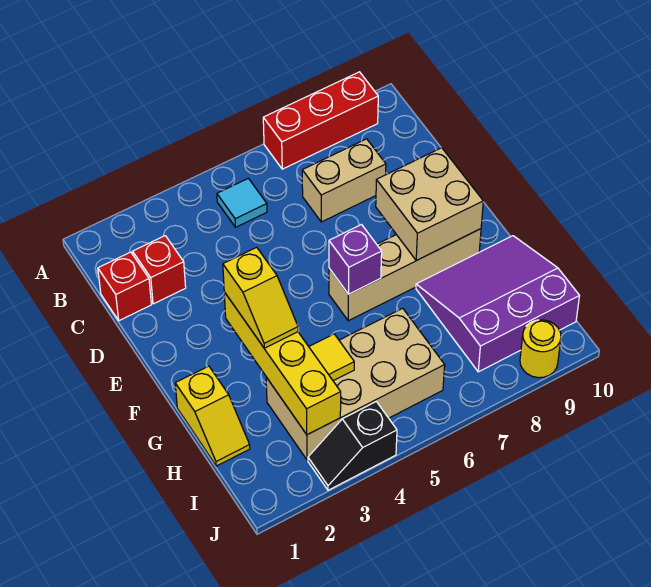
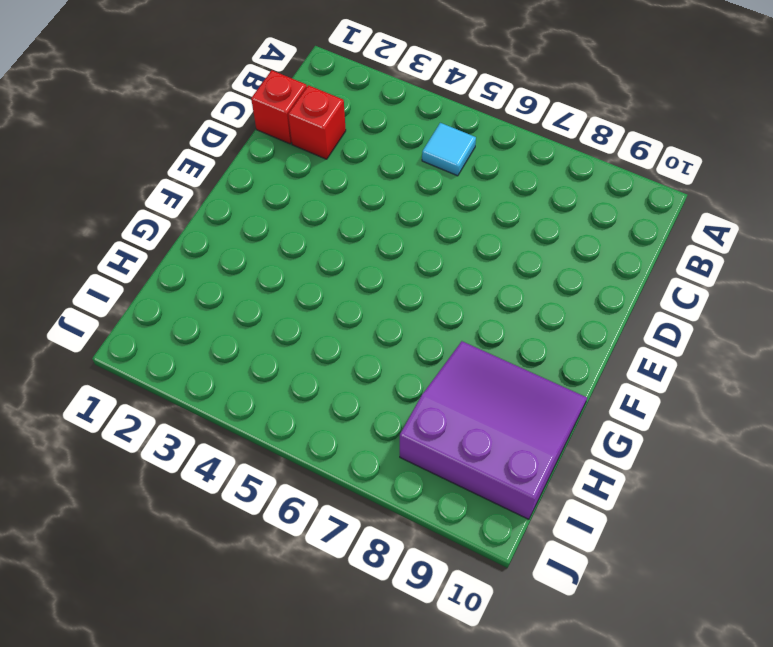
none -> red 1x3 brick [263,72,378,169]
none -> tan 1x2 brick [302,139,386,222]
none -> tan 1x4 brick [329,229,481,321]

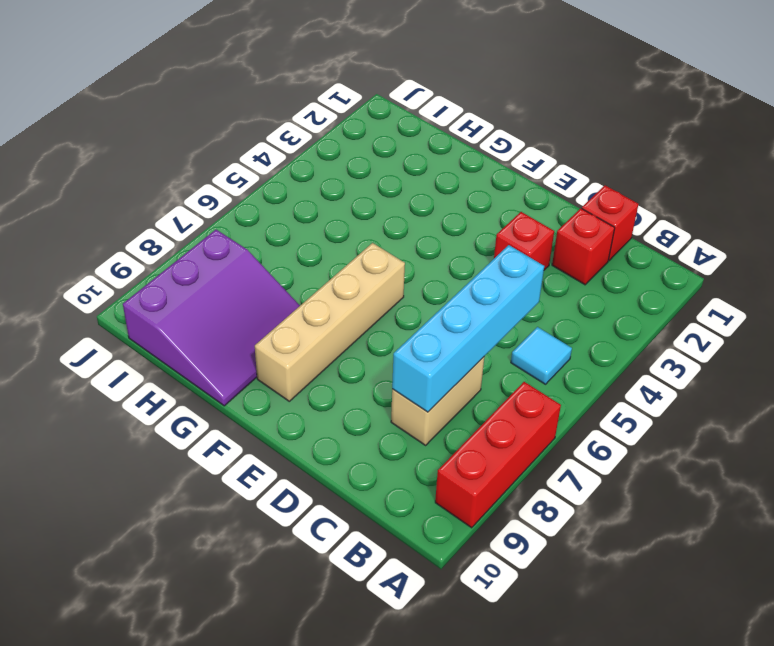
cyan 1x4 brick [392,245,544,412] -> none
red 1x1 brick [494,212,554,270] -> none
none -> yellow 1x2 slope [175,366,250,466]
none -> tan 2x4 brick [266,308,445,460]
none -> black 1x2 slope [308,402,397,490]

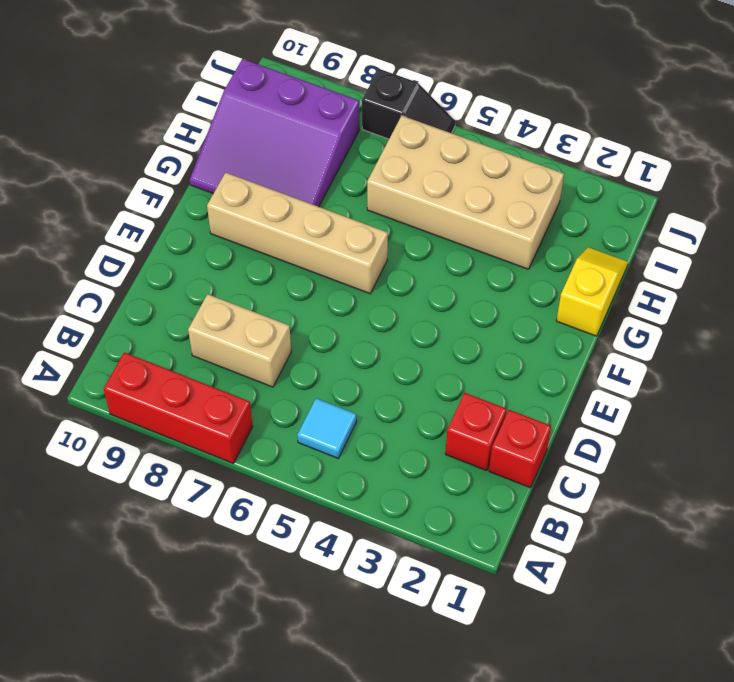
black 1x2 slope [362,69,455,139] -> black 1x2 slope moved to [308,402,397,490]
none -> yellow 1x1 round brick [520,320,561,378]
none -> tan 2x2 brick [376,148,483,261]
none -> yellow 1x4 brick [224,292,341,435]

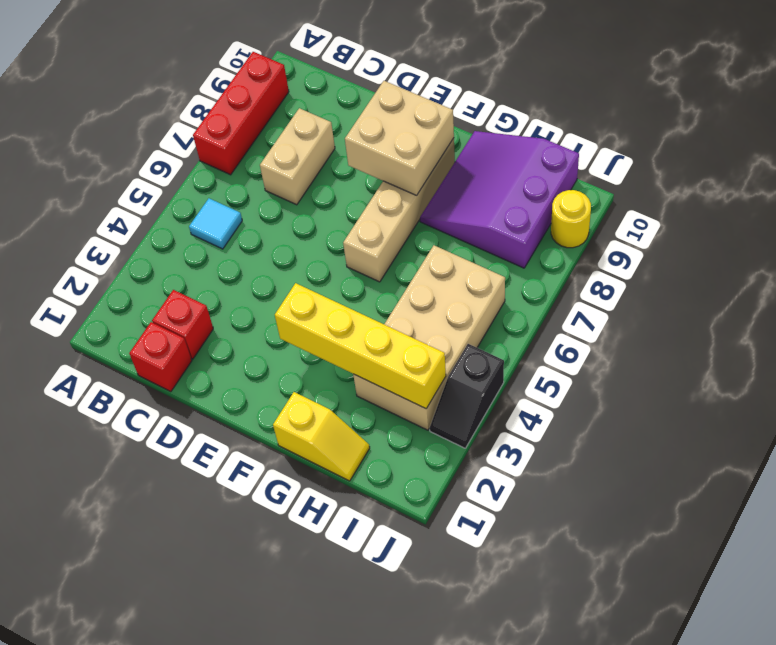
none -> purple 1x1 brick [329,225,382,294]
none -> yellow 1x1 tile [309,334,354,381]
none -> yellow 1x2 slope [223,247,298,348]

